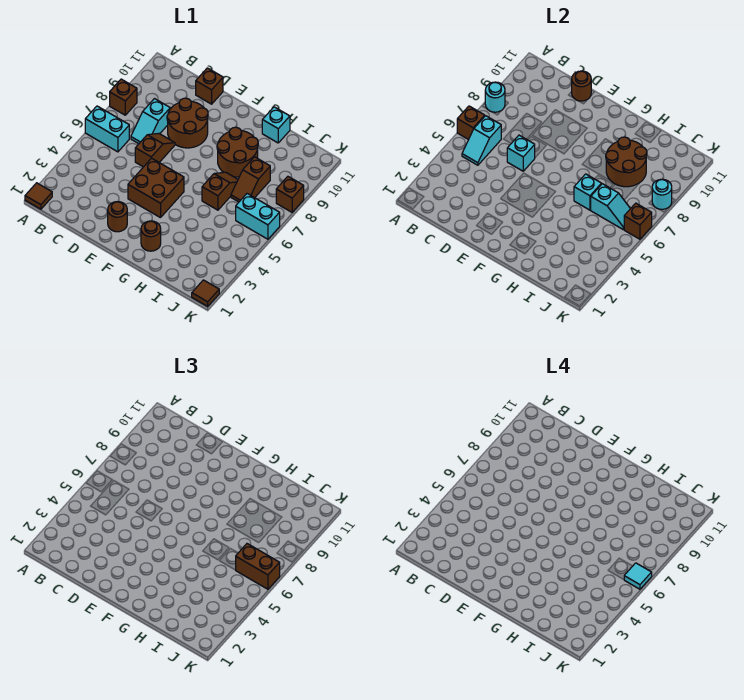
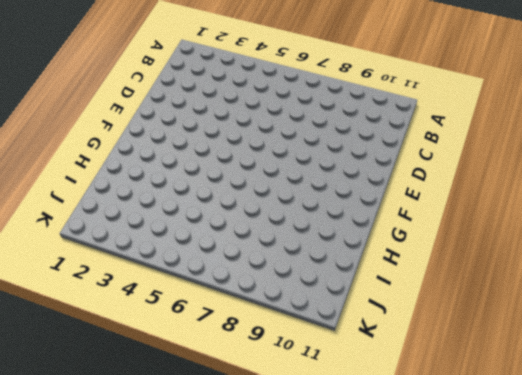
none -> brown 1x1 tile [25,183,52,209]
none -> cyan 1x2 brick [85,106,129,152]
none -> brown 1x1 brick [110,79,137,115]

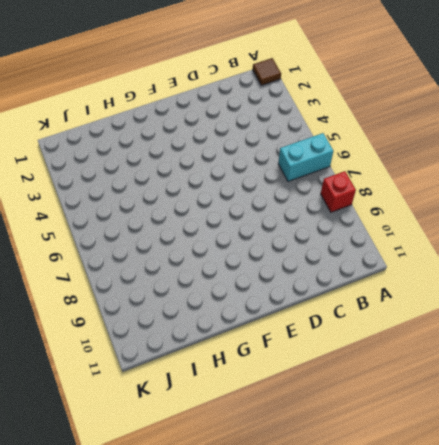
red 1x1 brick [321,171,356,212] -> brown 1x1 brick [110,79,137,115]
none -> cyan 1x2 slope [131,99,170,144]
none -> brown 1x2 slope [135,133,175,167]
none -> brown 2x2 round brick [167,98,208,148]

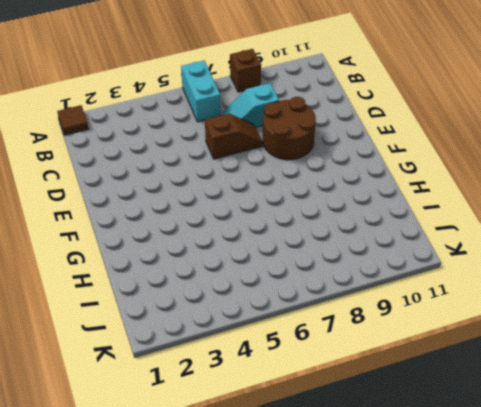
none -> brown 1x1 brick [196,68,223,104]
none -> brown 1x1 round brick [108,202,127,232]
none -> brown 2x2 brick [128,158,184,218]

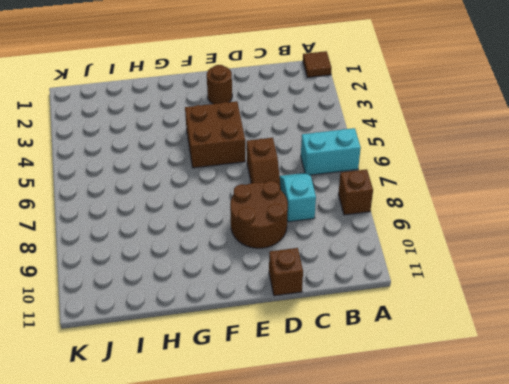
none -> brown 1x1 round brick [141,221,161,251]
none -> brown 2x2 round brick [217,127,258,177]
none -> brown 1x2 slope [202,172,238,210]

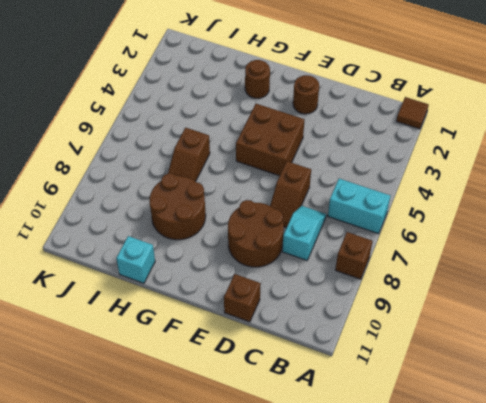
none -> brown 1x2 slope [231,157,270,202]
none -> cyan 1x2 brick [236,194,280,239]
none -> brown 1x1 tile [192,280,219,307]

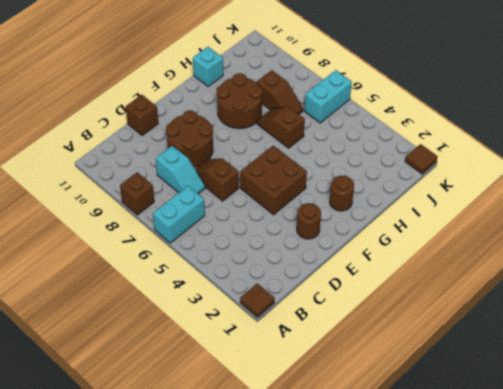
none -> brown 1x1 brick [276,177,304,212]
none -> brown 1x1 brick [457,106,485,140]
none -> cyan 1x1 round brick [485,82,505,112]

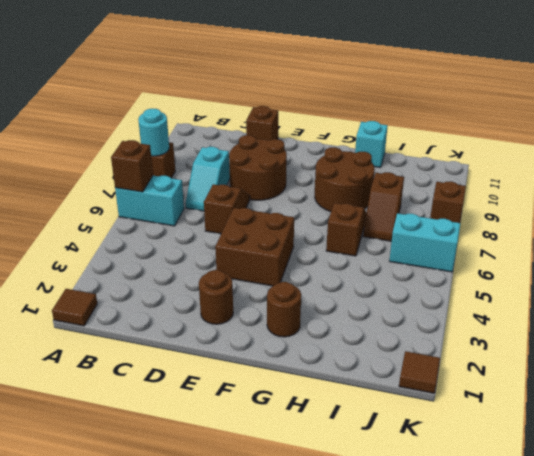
none -> cyan 1x2 slope [462,116,501,165]
none -> cyan 1x1 brick [507,135,535,171]
none -> brown 1x1 round brick [572,71,591,101]

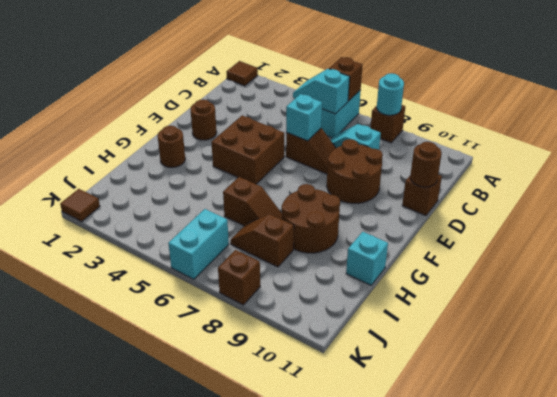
none -> cyan 1x1 brick [574,174,602,210]
none -> brown 2x2 round brick [606,137,647,187]
none -> cyan 1x2 slope [591,184,630,230]

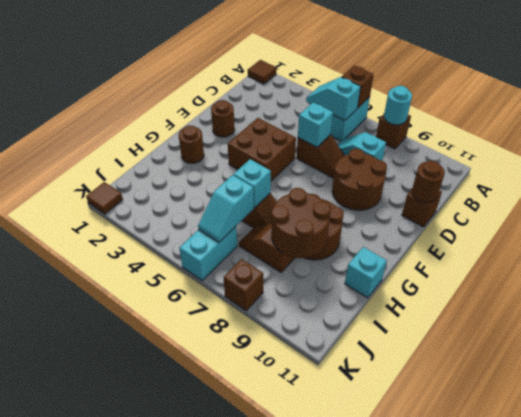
none -> brown 1x1 brick [624,203,652,239]
none -> cyan 1x1 round brick [652,179,672,209]
none -> brown 1x2 brick [236,544,280,589]

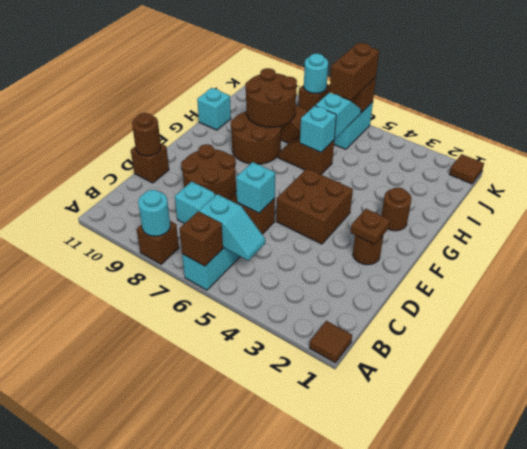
brown 1x1 plate [350,209,390,244] -> none
none -> cyan 1x1 tile [624,563,652,589]

